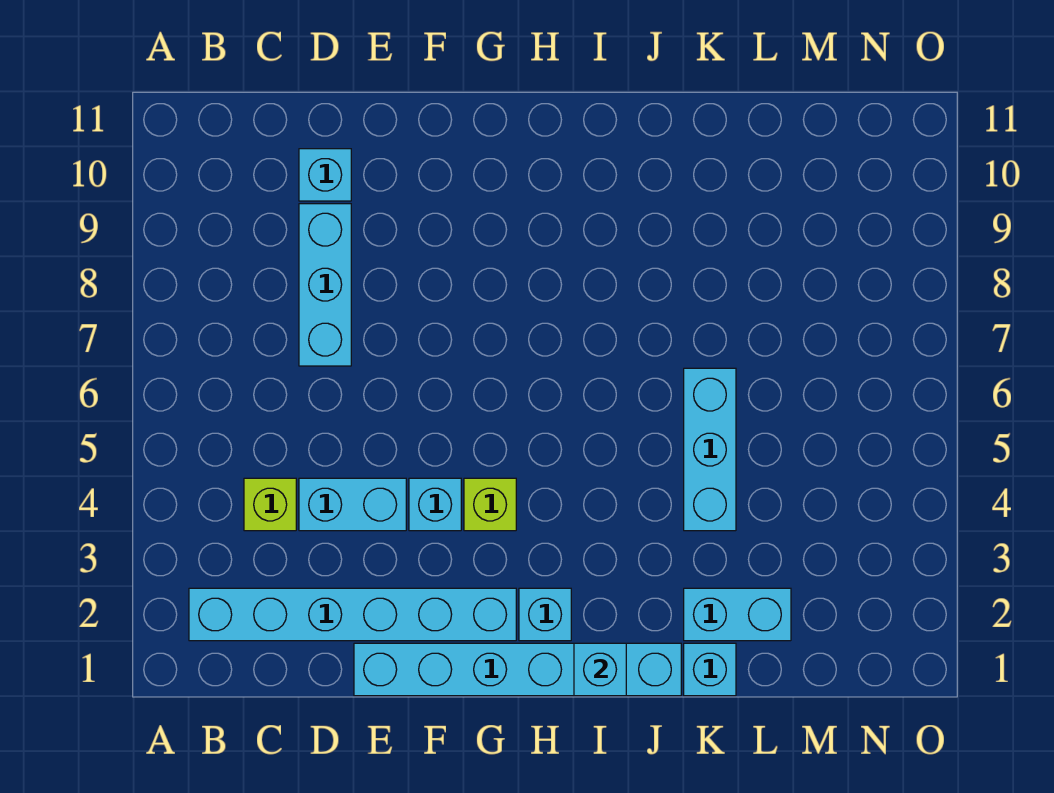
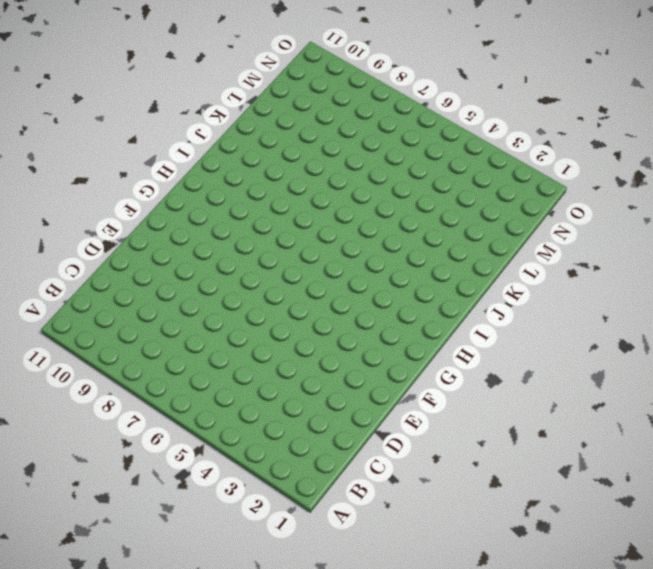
none -> cyan 1x6 brick [189,588,516,641]
none -> lime 1x1 brick [244,478,296,531]
none -> cyan 1x2 brick [299,478,406,531]

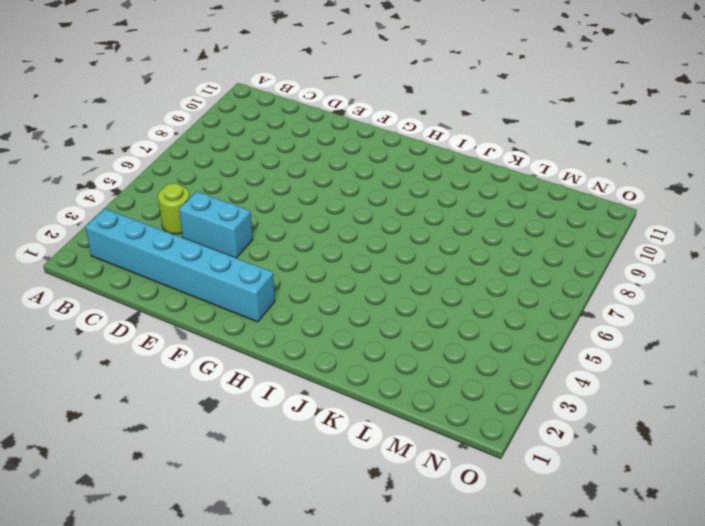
lime 1x1 round brick [158,183,190,234] -> lime 1x1 brick [244,478,296,531]
none -> cyan 1x3 brick [299,204,351,366]
none -> cyan 1x1 brick [299,149,351,201]
none -> cyan 1x6 brick [354,643,681,696]

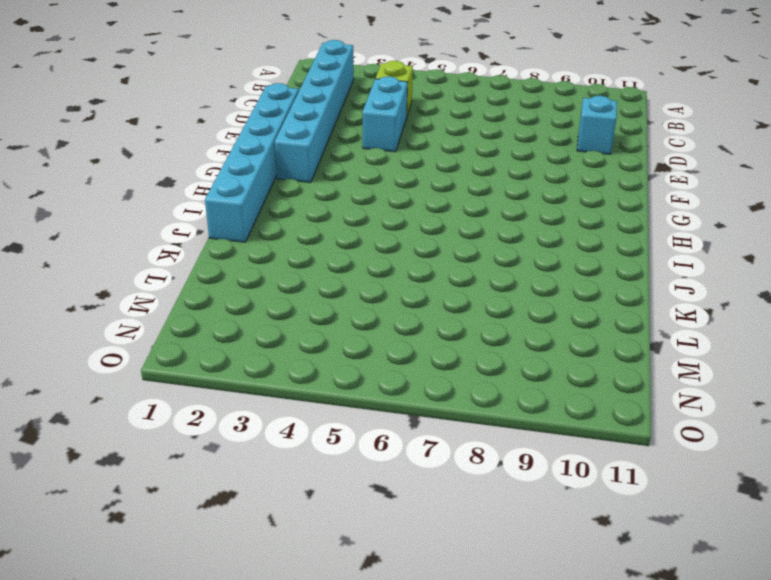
none -> cyan 1x3 brick [299,204,351,366]
none -> cyan 1x1 brick [409,478,461,531]
none -> lime 1x1 brick [464,478,516,531]

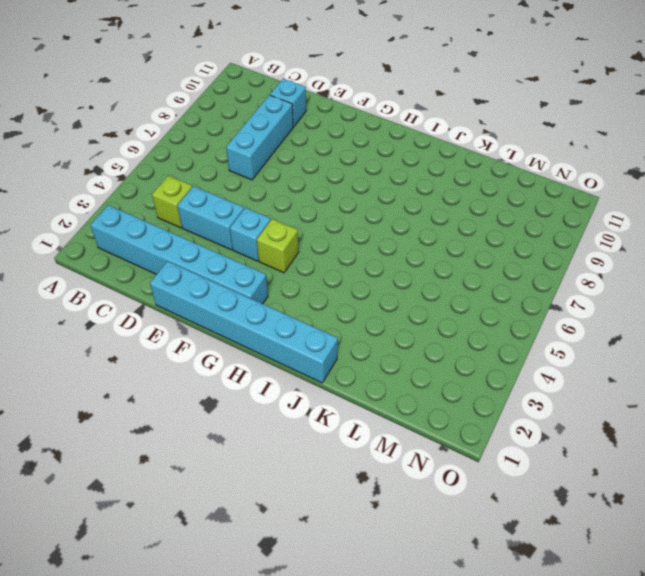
none -> cyan 1x1 brick [519,588,571,641]
none -> cyan 1x1 brick [684,643,736,696]
none -> cyan 1x2 brick [684,588,791,641]

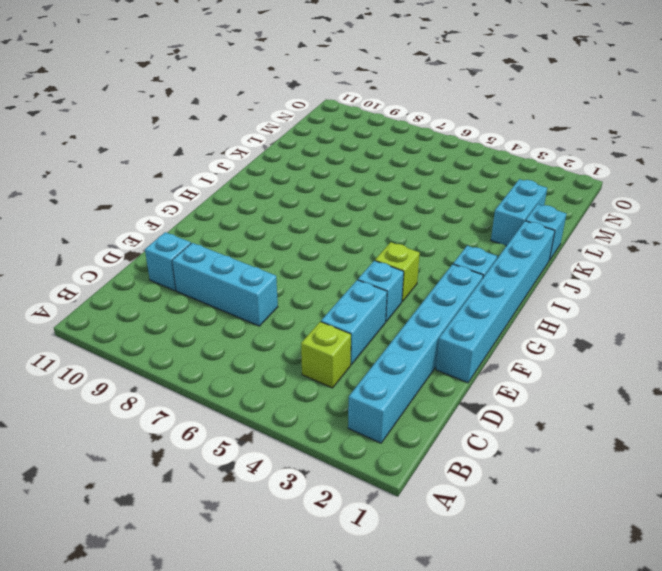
none -> cyan 1x3 brick [684,368,736,531]
none -> cyan 1x1 brick [574,643,626,696]

